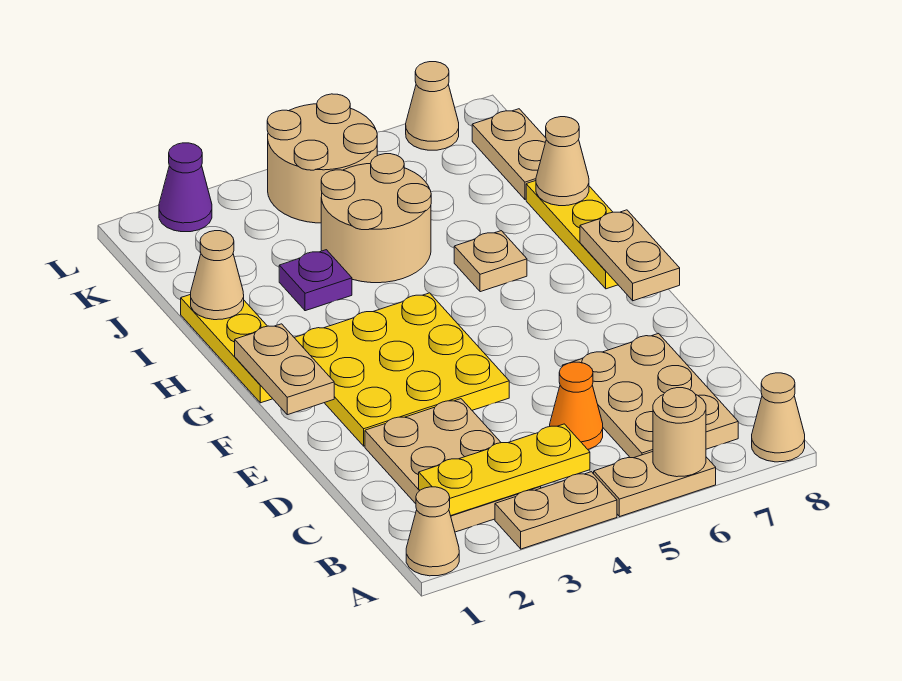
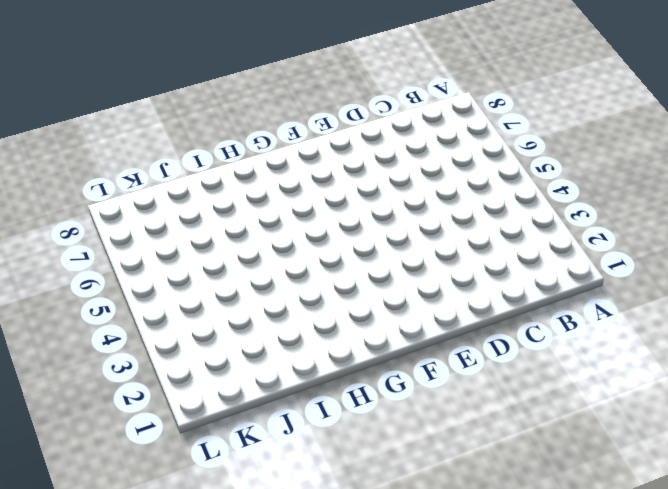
none -> tan 1x1 cone [406,487,459,576]
none -> tan 1x2 plate [495,472,617,549]
none -> tan 1x2 plate [594,452,716,517]

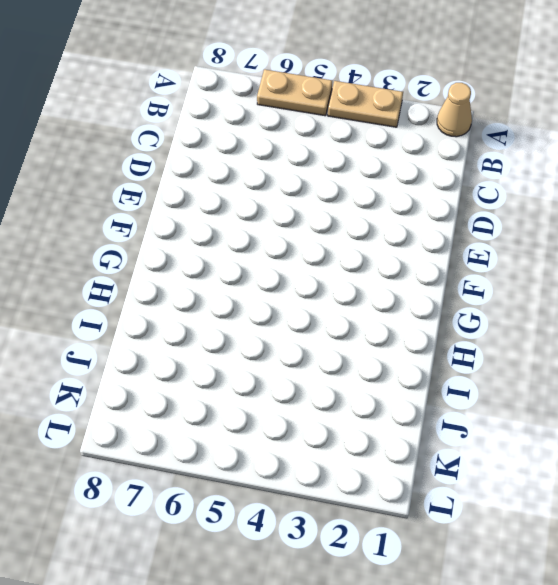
none -> tan 1x1 cone [752,373,805,462]
none -> tan 2x3 plate [365,399,541,532]
none -> tan 2x3 plate [562,334,738,458]

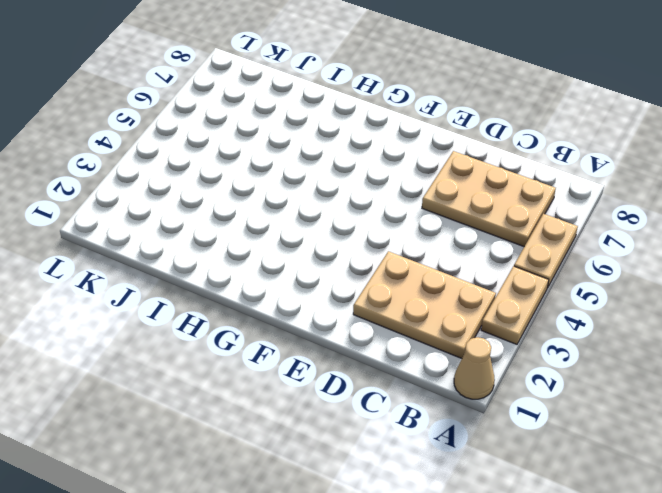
none -> tan 1x1 cone [752,373,805,462]
none -> orange 1x1 cone [550,362,603,449]
none -> yellow 3x3 plate [294,293,509,446]

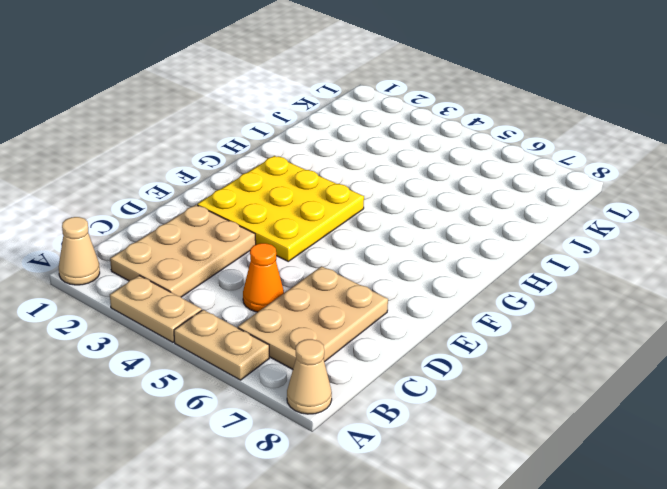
none -> yellow 1x3 plate [181,294,272,403]
none -> yellow 1x3 plate [526,181,618,289]
none -> tan 1x1 plate [454,231,527,292]

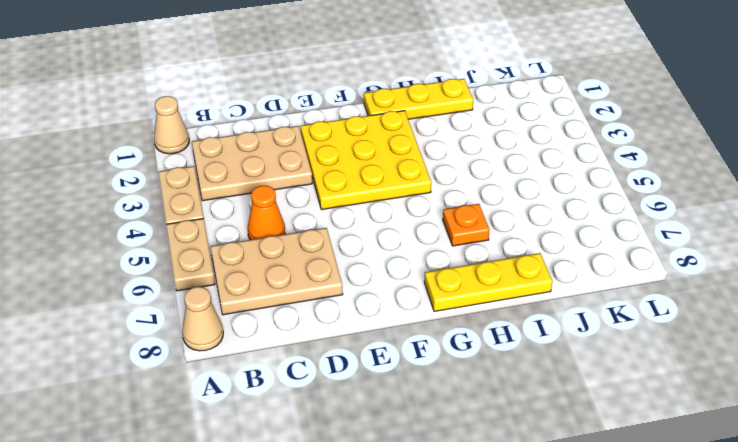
orange 1x1 plate [443,204,489,246] -> tan 1x1 plate [454,231,527,292]
none -> purple 1x1 plate [279,250,352,311]
none -> tan 2x2 round brick [321,154,431,283]
none -> tan 1x2 plate [472,109,546,199]

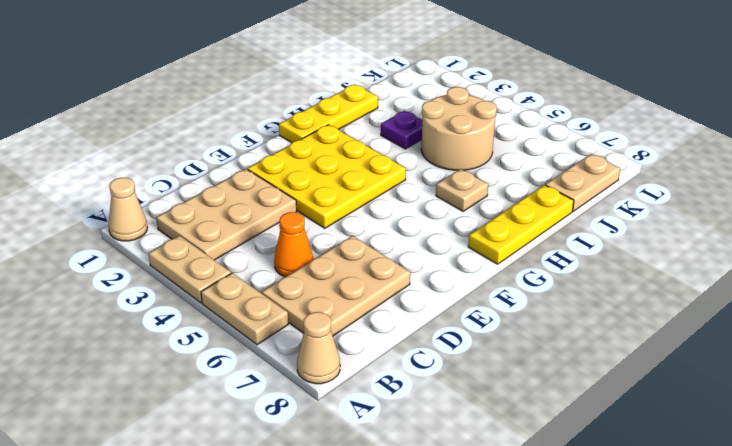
none -> tan 2x2 round brick [267,94,377,223]
none -> purple 1x1 cone [159,143,212,232]
none -> tan 1x1 cone [406,62,459,150]

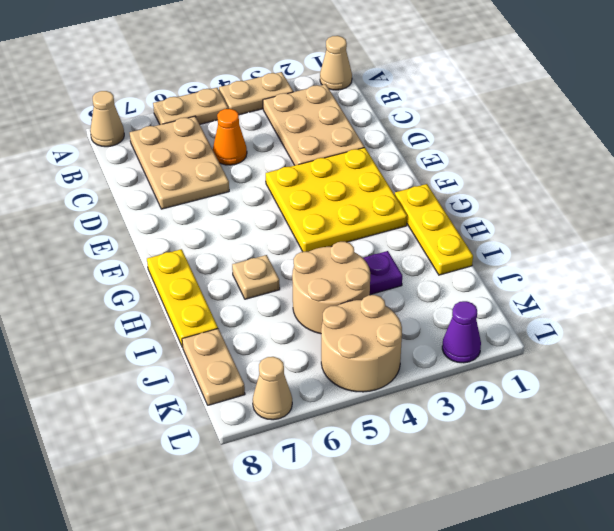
none -> tan 1x1 round brick [653,388,706,477]
none -> yellow 1x3 plate [419,424,590,516]
none -> tan 1x2 plate [235,324,334,415]

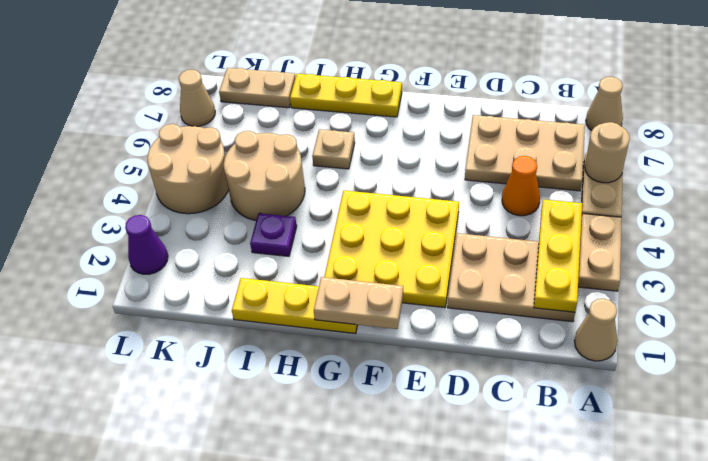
none -> tan 1x2 plate [580,210,680,301]
none -> tan 1x1 cone [191,231,244,320]
none -> tan 1x1 cone [536,117,589,206]

